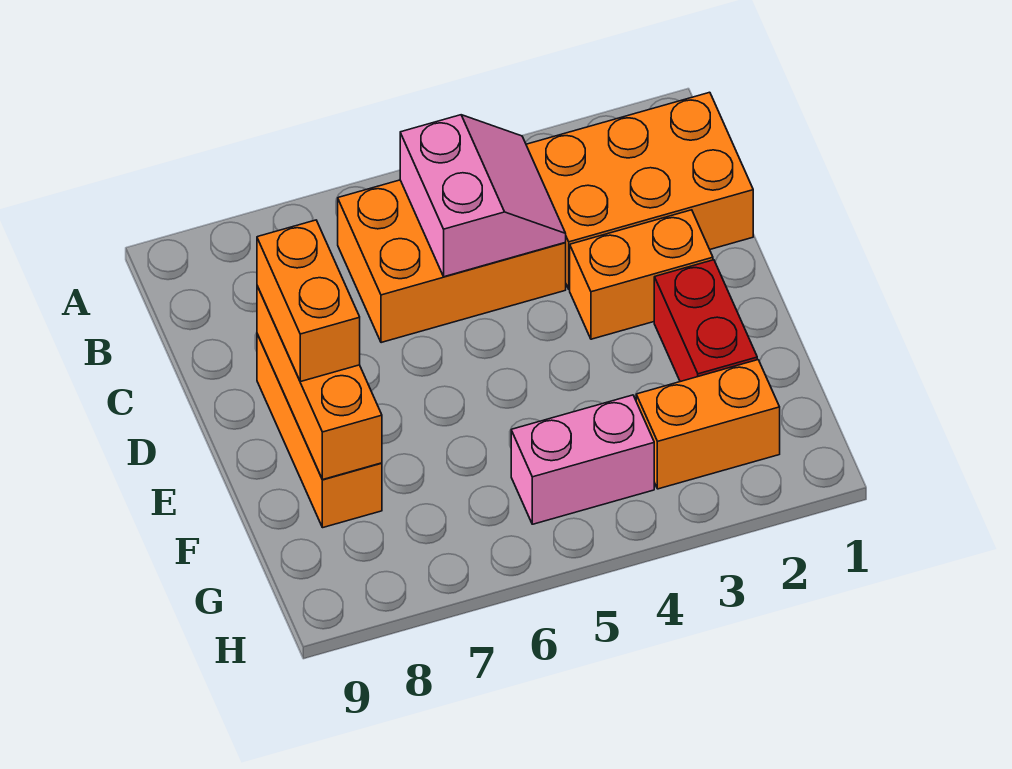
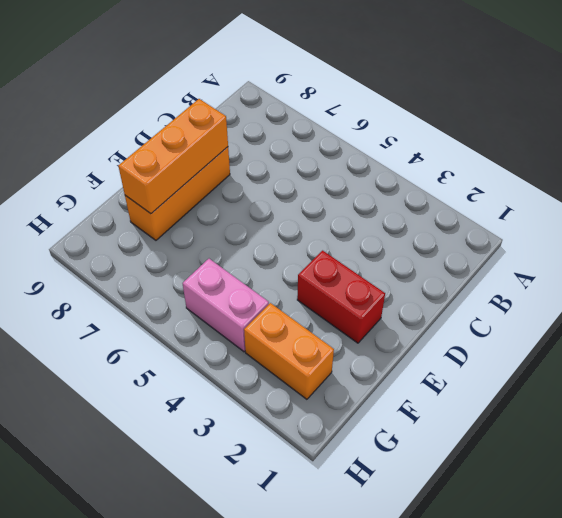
red 1x2 brick [297,251,385,343] -> red 1x2 brick turned to [654,260,757,382]
none -> orange 2x3 brick [526,92,753,289]
none -> orange 2x3 brick [338,180,566,343]

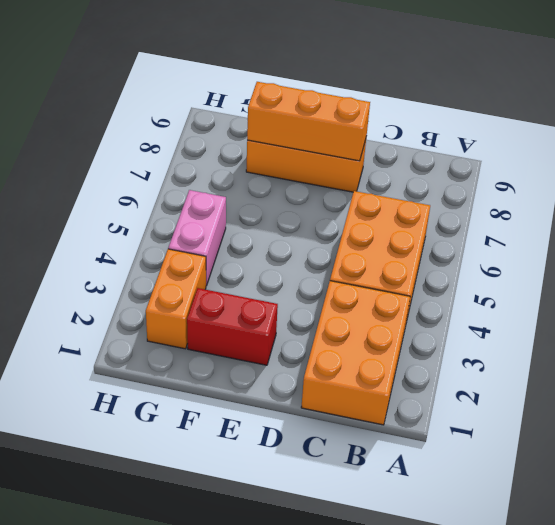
none -> orange 1x2 brick [570,210,713,339]
none -> pink 2x2 slope [400,115,566,277]

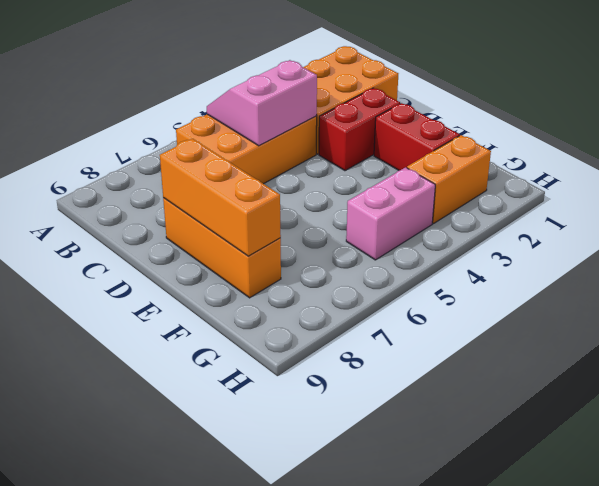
pink 2x2 slope [207,60,317,146] -> pink 2x2 slope turned to [400,115,566,277]
red 1x2 brick [319,88,400,171] -> orange 1x2 brick [570,210,713,339]
none -> orange 1x2 brick [257,220,360,382]

